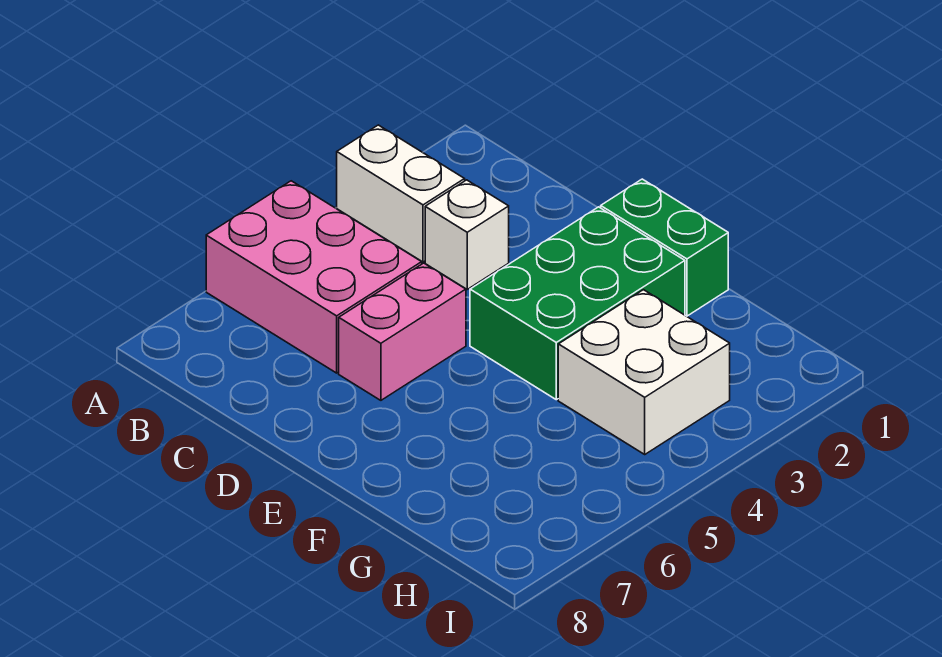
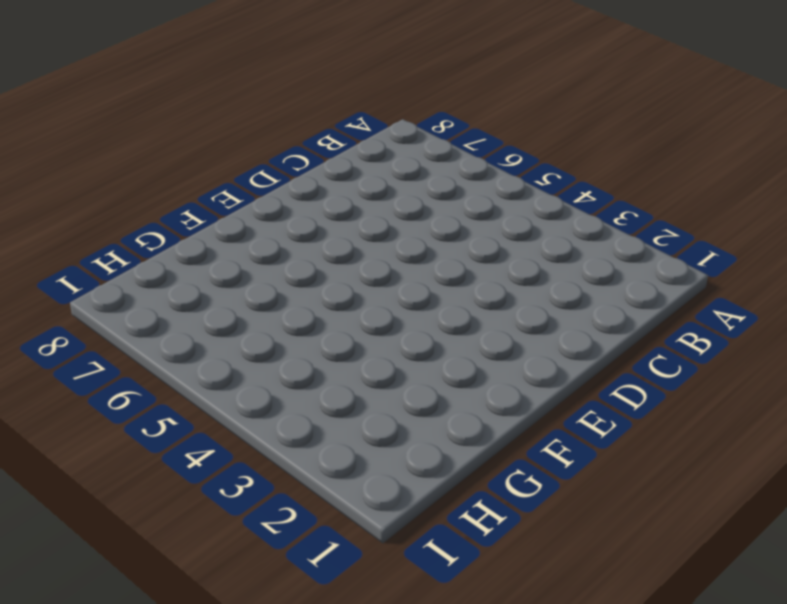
none -> white 1x2 brick [337,125,465,262]
none -> pink 2x3 brick [206,181,422,373]

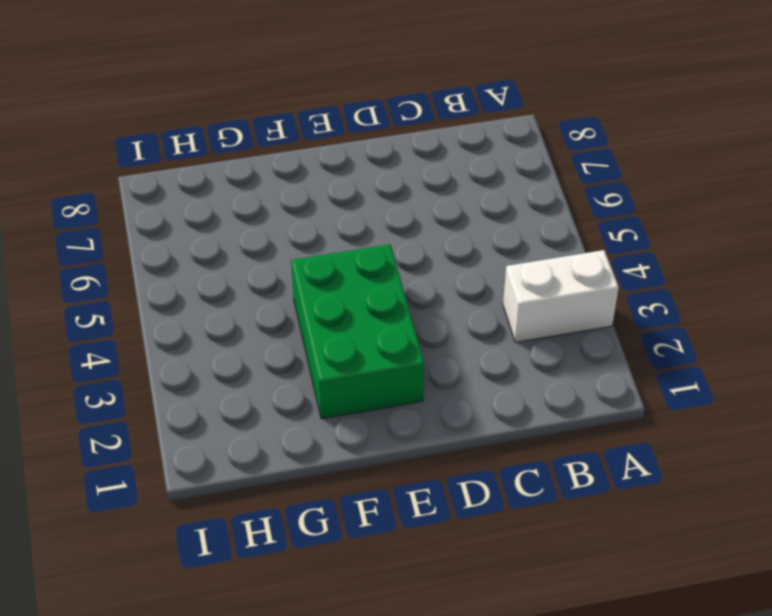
none -> pink 2x3 brick [206,181,422,373]
none -> white 1x1 brick [425,180,509,289]

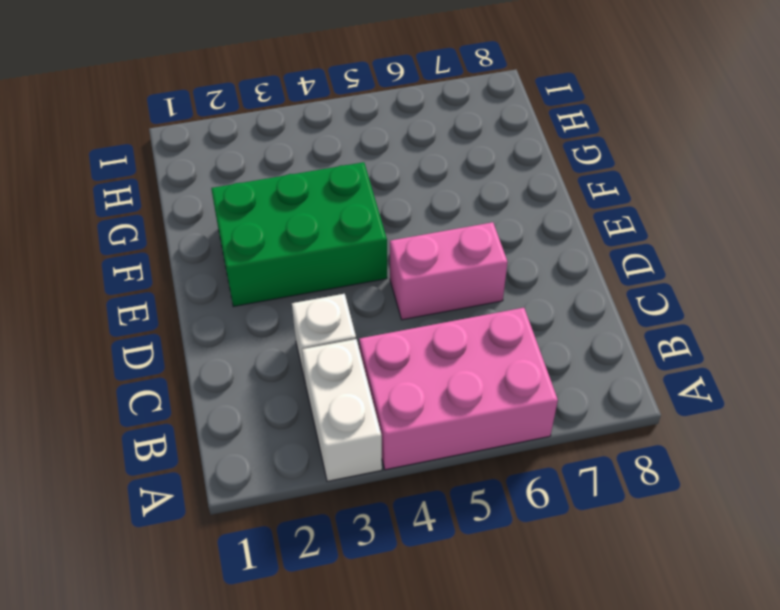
pink 2x3 brick [359,308,558,470] -> pink 2x3 brick turned to [206,181,422,373]
none -> green 1x2 brick [601,179,728,316]
none -> white 2x2 brick [558,290,730,454]

